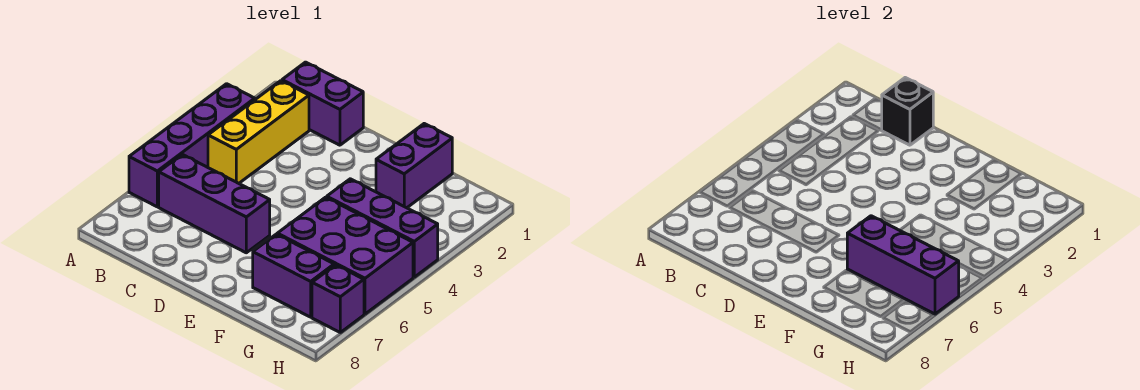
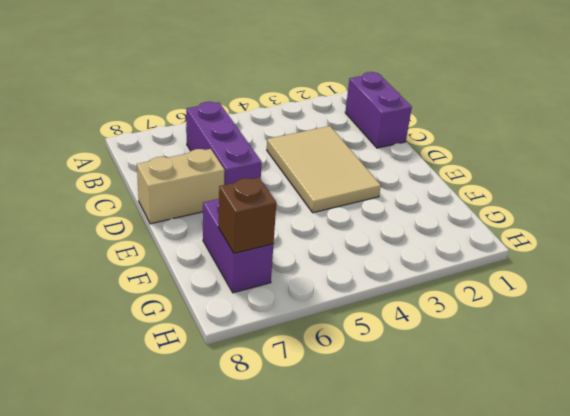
tan 2x3 tile [267,126,381,213] -> none
tan 1x2 brick [137,149,225,224] -> none
brown 1x1 brick [218,178,276,254] -> none
none -> purple 1x4 brick [129,84,255,207]
none -> yellow 1x3 brick [208,81,309,183]

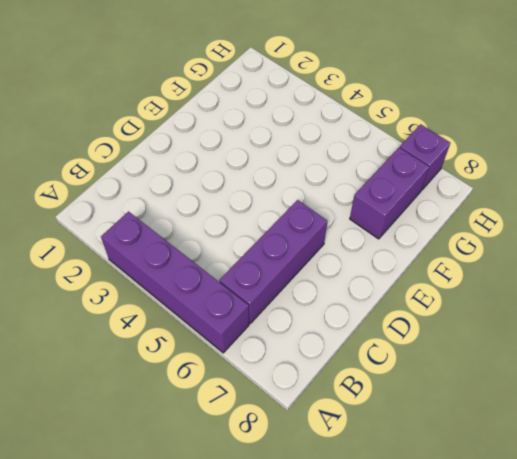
none -> purple 1x2 brick [282,62,363,145]
none -> yellow 1x3 brick [208,81,309,183]

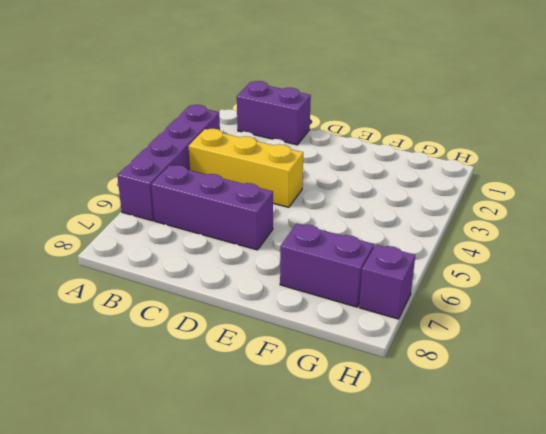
yellow 1x3 brick [189,129,303,207] -> yellow 1x3 brick turned to [208,81,309,183]
none -> purple 1x2 brick [376,124,452,208]
none -> purple 1x3 brick [327,179,438,277]

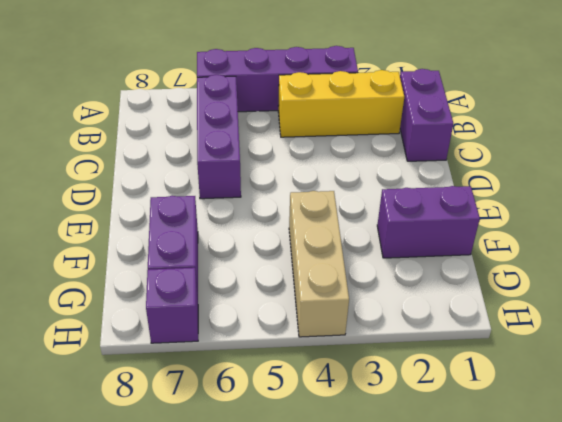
tan 1x3 brick [289,191,349,337] -> purple 1x3 brick [327,179,438,277]
none -> purple 2x3 brick [277,197,413,314]
none -> black 1x1 brick [882,78,933,145]

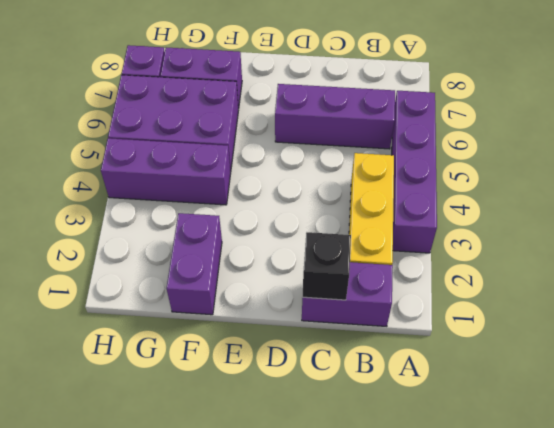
none -> purple 1x3 brick [847,216,959,314]

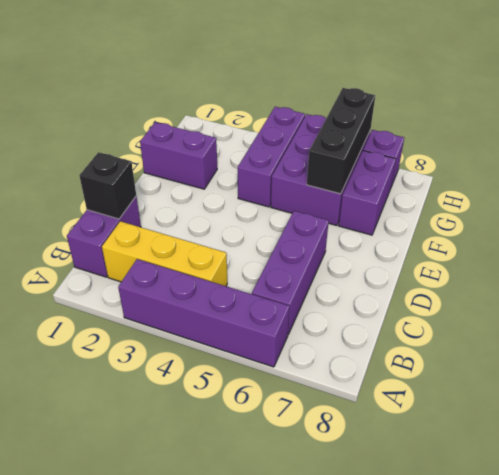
black 1x3 brick [307,88,375,194] -> purple 1x3 brick [847,216,959,314]

